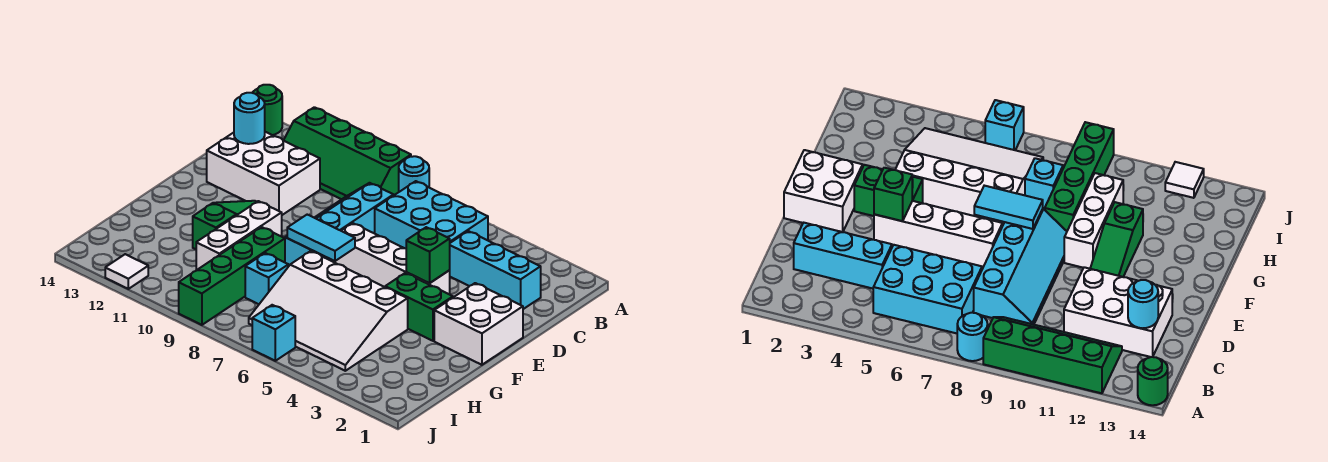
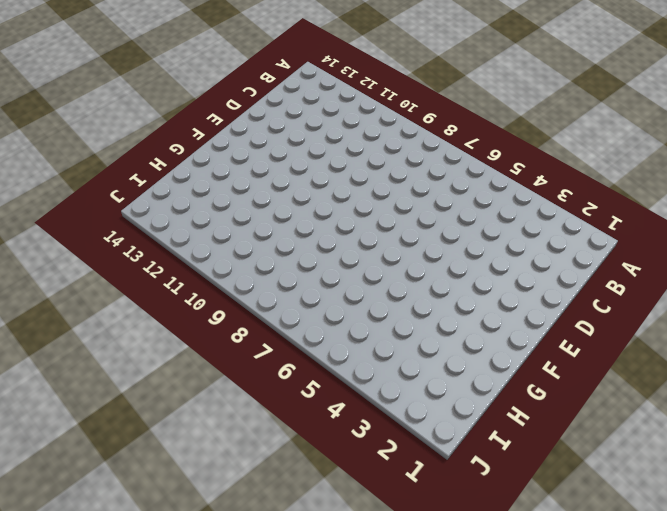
none -> cyan 1x1 round brick [399,156,429,192]
none -> green 2x4 slope [284,107,411,199]
none -> green 1x1 round brick [253,85,282,135]

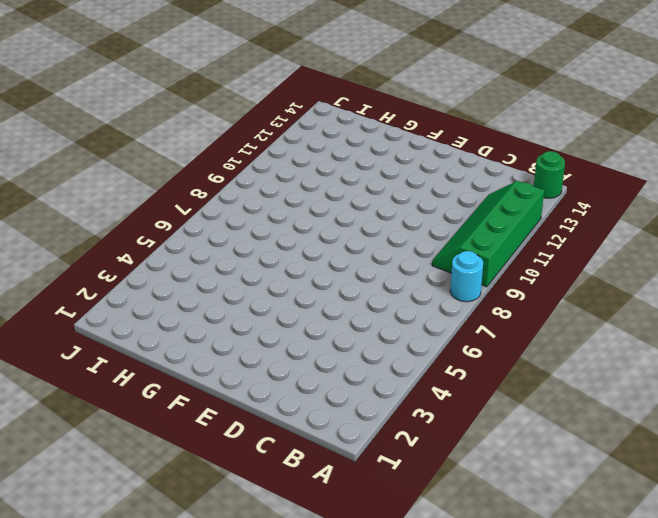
none -> cyan 2x3 brick [375,181,488,248]
none -> cyan 1x3 brick [449,231,541,309]
none -> cyan 2x4 slope [284,183,394,265]

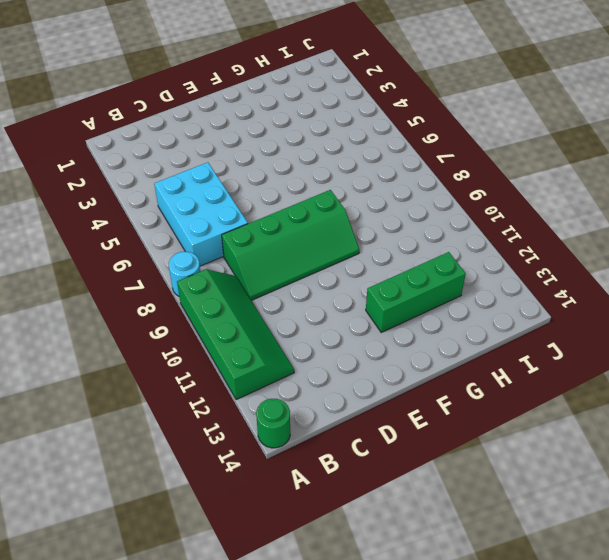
green 2x4 slope [222,190,359,300] -> cyan 2x4 slope [284,183,394,265]
green 1x3 brick [366,252,466,332] -> none
none -> cyan 1x3 brick [449,231,541,309]
none -> white 2x3 brick [207,132,320,215]
none -> white 2x2 brick [434,283,523,365]

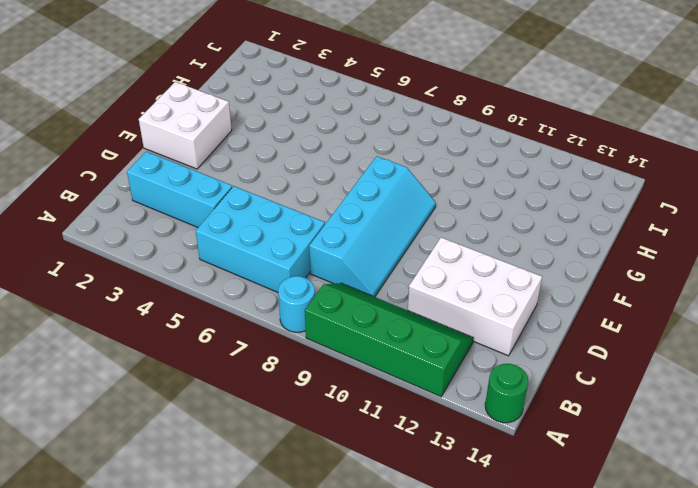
none -> white 1x4 brick [333,223,450,294]
none -> green 1x3 slope [193,201,256,249]
none -> green 1x2 brick [385,273,453,341]

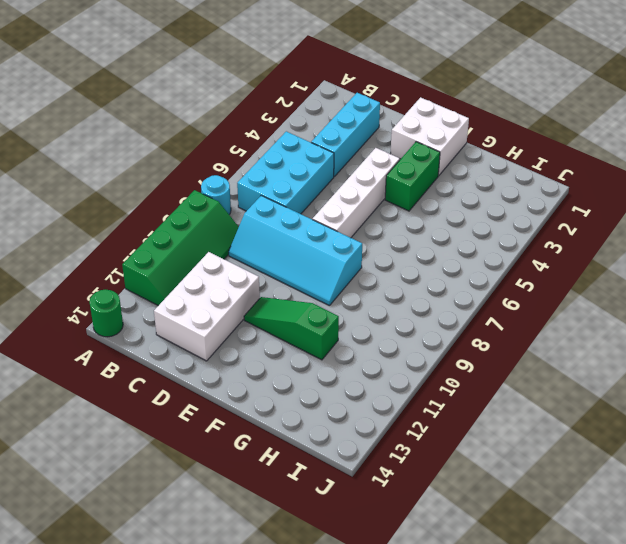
none -> white 1x3 brick [196,201,282,270]
none -> white 3x4 slope [249,251,408,371]
none -> green 1x4 brick [179,227,285,325]

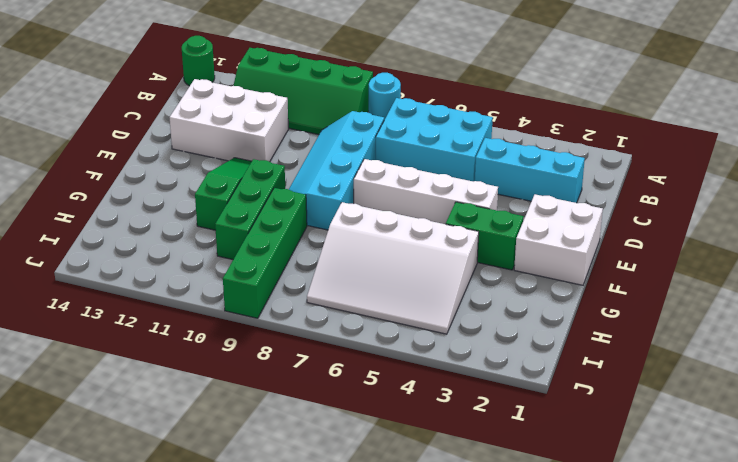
green 1x3 brick [215,159,285,259] -> white 1x3 brick [196,201,282,270]
none -> cyan 1x1 brick [245,253,289,304]
none -> cyan 1x1 brick [252,305,295,361]
none -> white 1x1 tile [105,254,148,289]

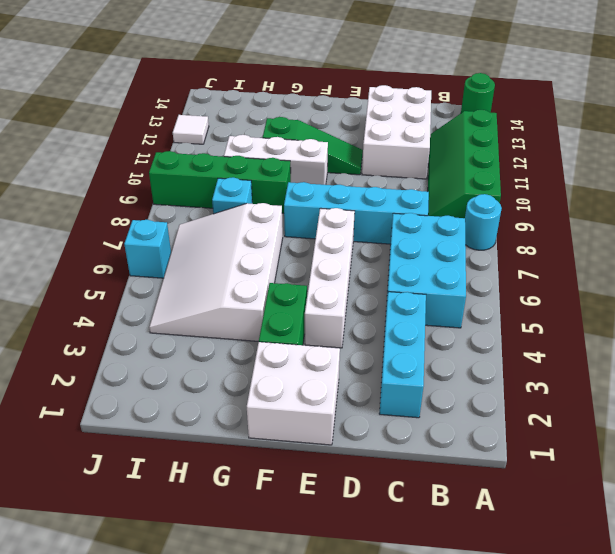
none -> cyan 1x1 round brick [234,93,265,144]
none -> green 1x1 brick [406,227,450,283]
none -> cyan 1x2 tile [287,215,355,261]

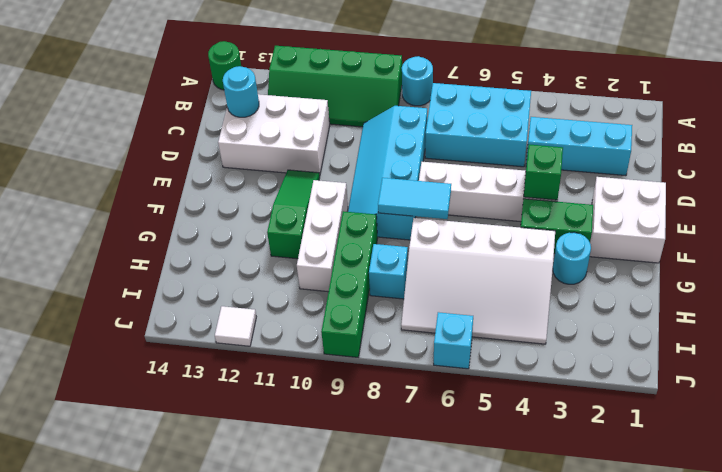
cyan 1x1 round brick [553,232,591,284] -> none

